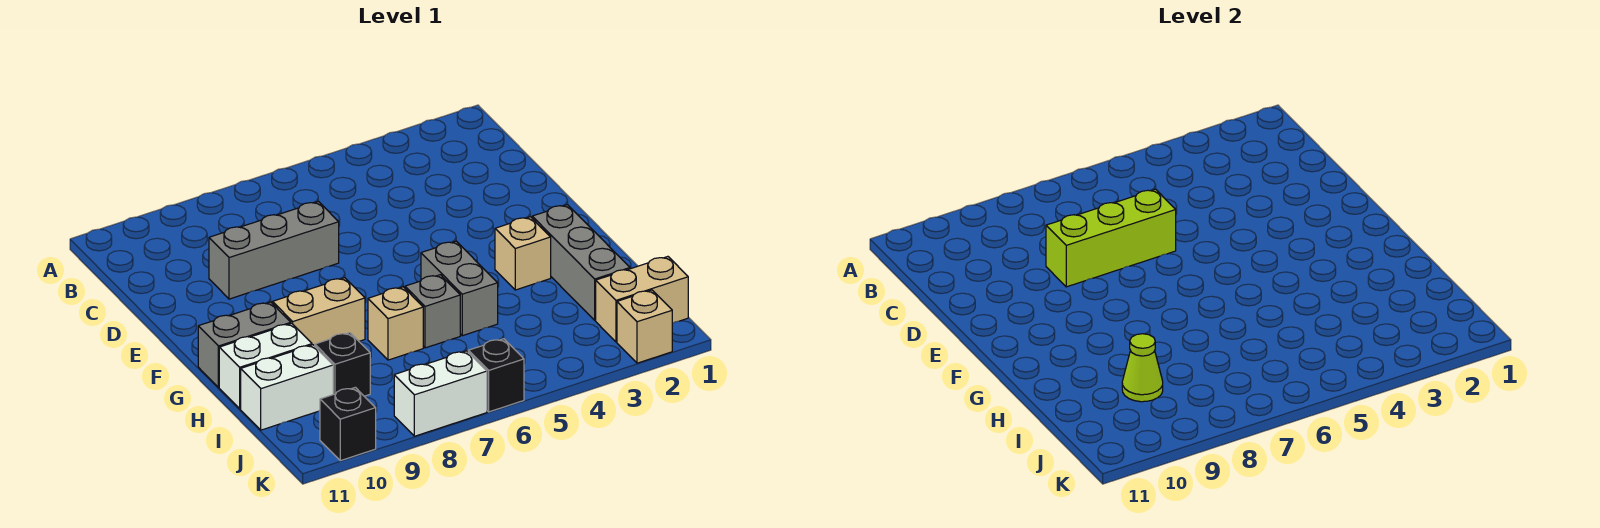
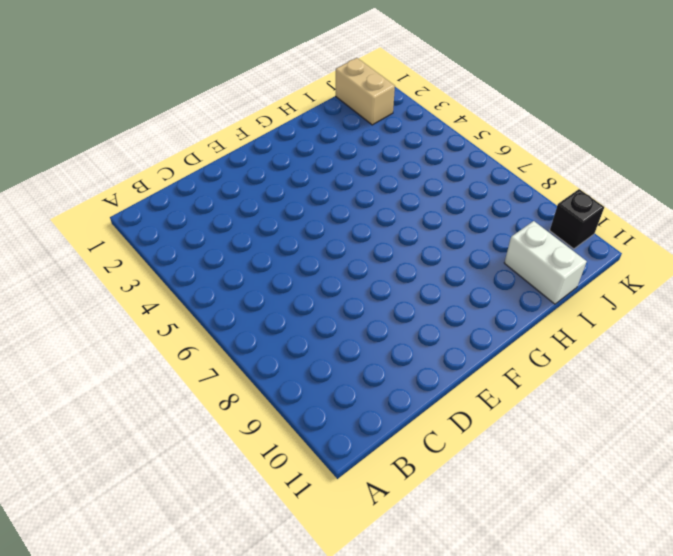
none -> grey 1x3 brick [209,201,339,299]
none -> grey 1x3 brick [532,205,630,320]
none -> tan 1x1 brick [495,217,551,290]

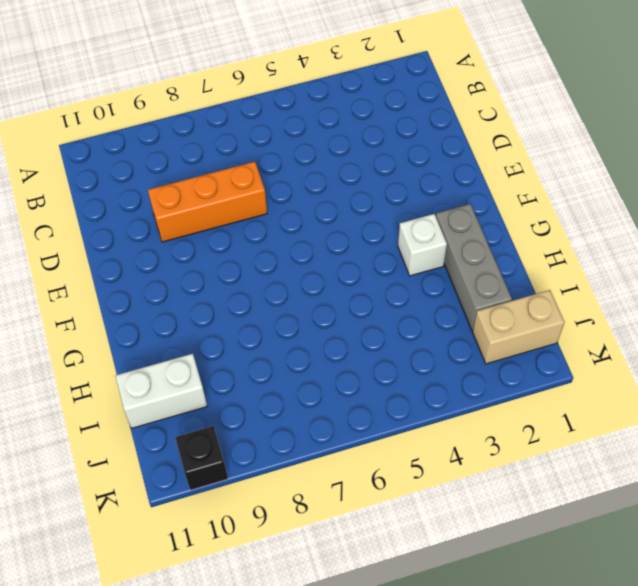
orange 1x3 brick [148,162,267,242] -> grey 1x3 brick [209,201,339,299]
white 1x1 brick [398,214,447,276] -> tan 1x1 brick [495,217,551,290]
none -> grey 1x2 brick [421,241,498,336]
none -> tan 1x2 brick [272,278,365,346]
none -> grey 1x2 brick [198,302,291,387]

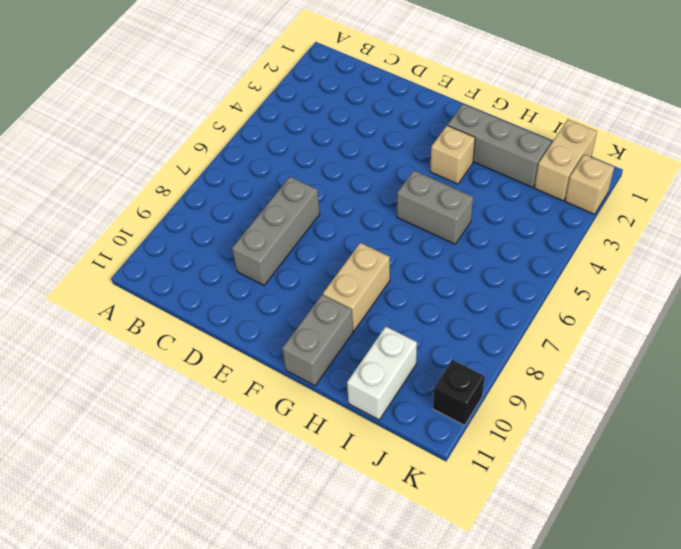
none -> grey 1x1 brick [405,275,460,348]
none -> tan 1x1 brick [368,287,423,360]
none -> white 1x2 brick [219,323,312,409]

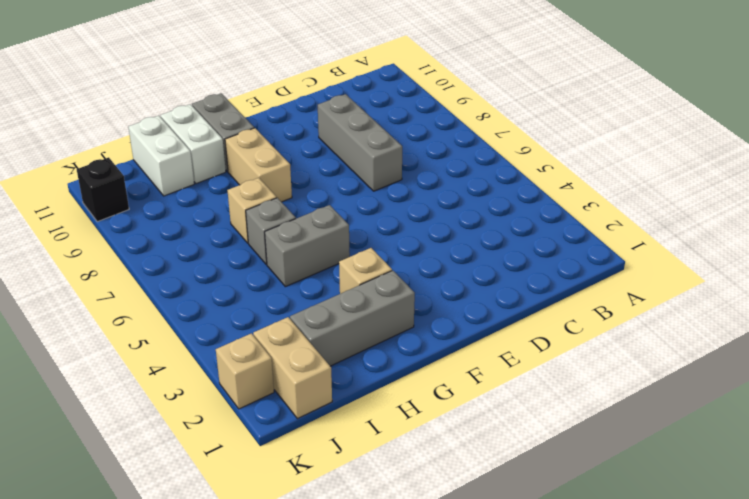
none -> black 1x1 brick [315,333,370,396]
none -> black 1x1 brick [468,339,524,412]
none -> white 1x2 brick [394,351,487,436]

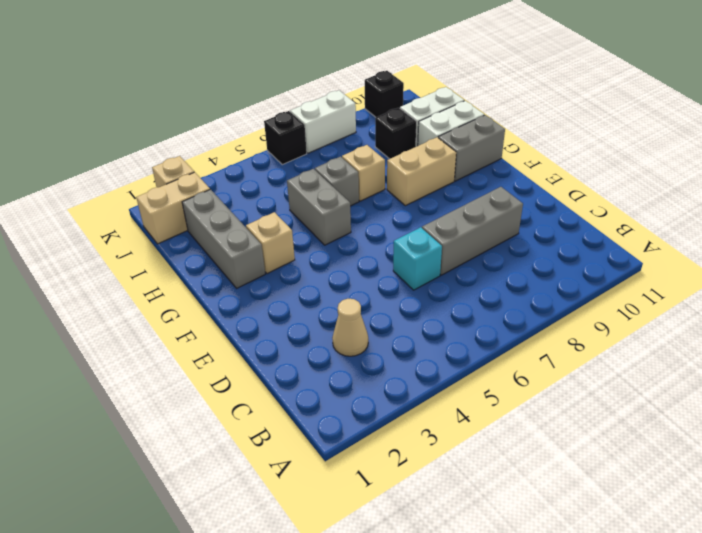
tan 1x1 cone [332,299,368,356] -> none
cyan 1x1 brick [393,227,442,290] -> none
none -> lime 1x3 brick [1046,189,1176,287]
none -> lime 1x1 cone [1122,334,1163,402]

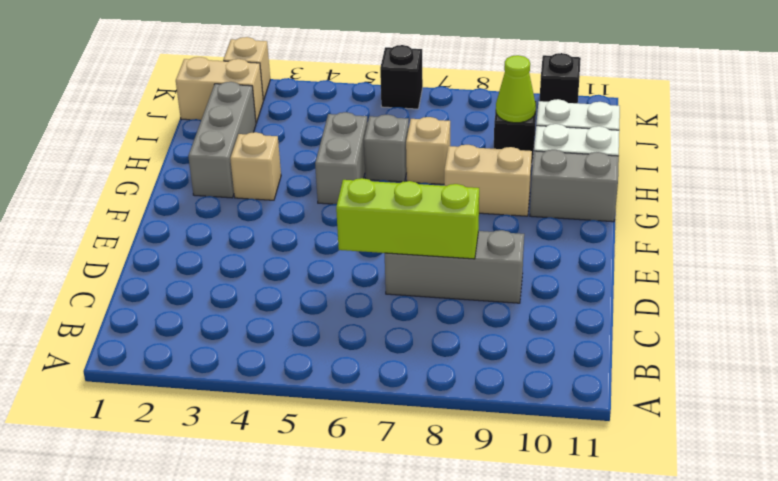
none -> white 1x2 brick [394,351,487,436]

